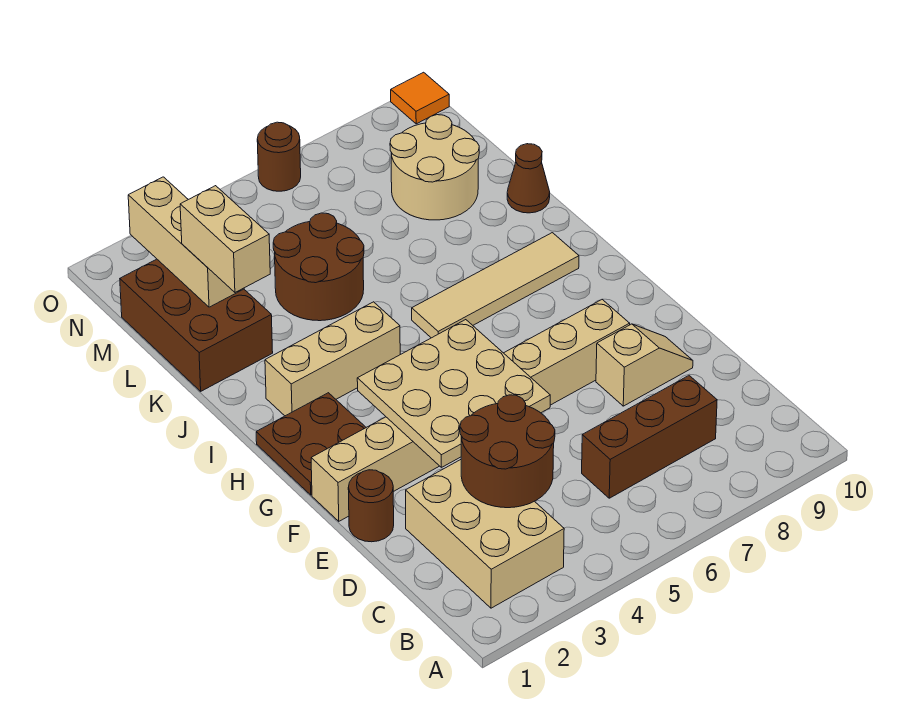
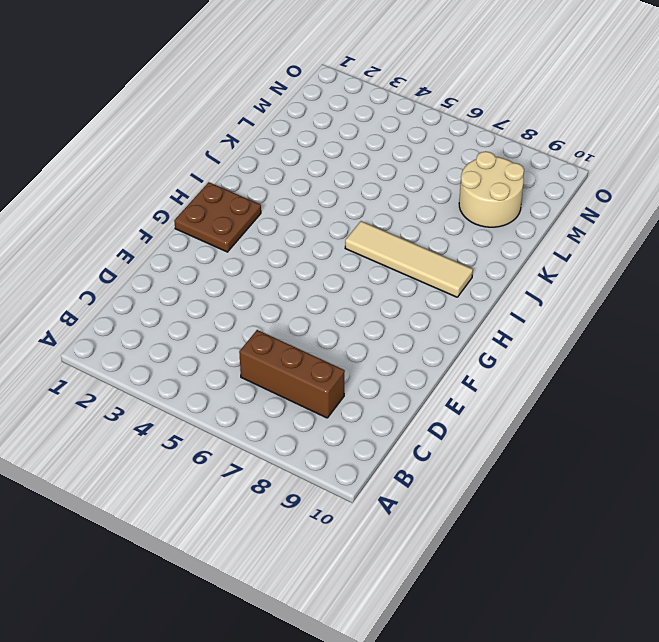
none -> tan 2x3 brick [406,460,564,608]
none -> brown 1x1 round brick [348,470,394,542]
none -> tan 1x2 slope [596,324,693,406]

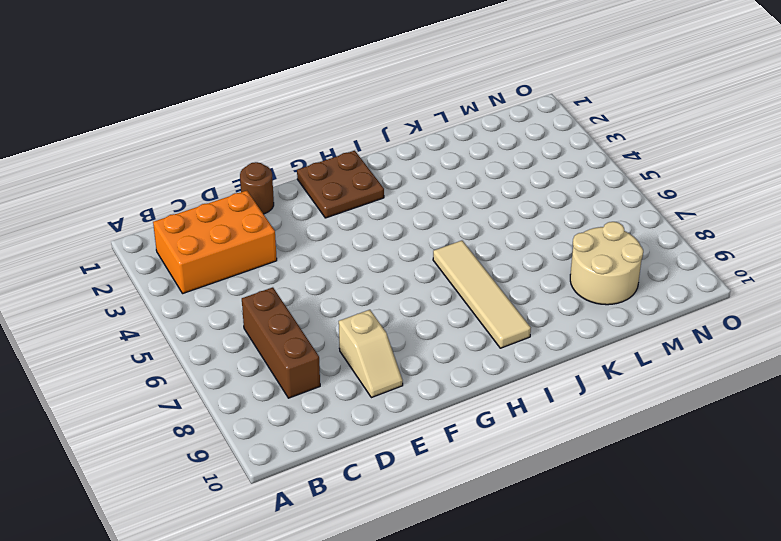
orange 2x3 brick [153,191,277,294] -> tan 2x3 brick [406,460,564,608]
none -> tan 1x8 brick [311,299,630,521]
none -> tan 1x3 brick [265,302,400,416]
none -> brown 2x3 brick [120,259,273,391]

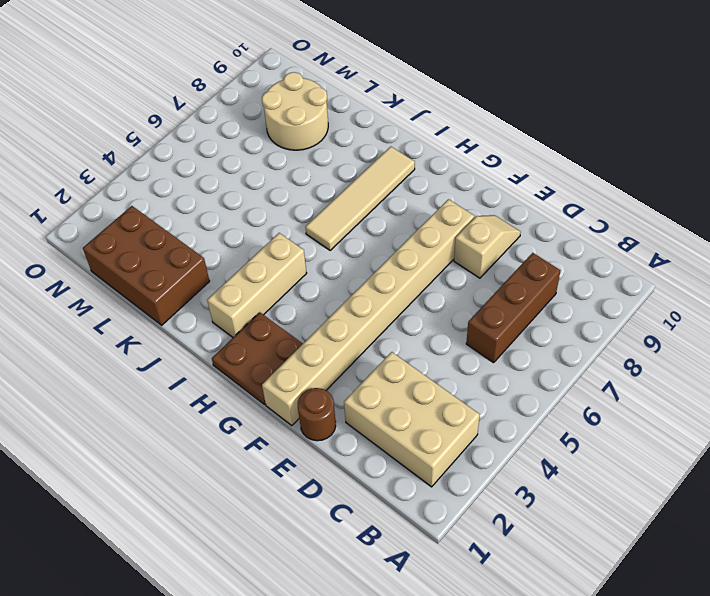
none -> brown 2x2 round brick [273,213,364,321]
none -> brown 1x1 cone [507,144,550,213]
none -> brown 1x1 round brick [257,122,301,191]

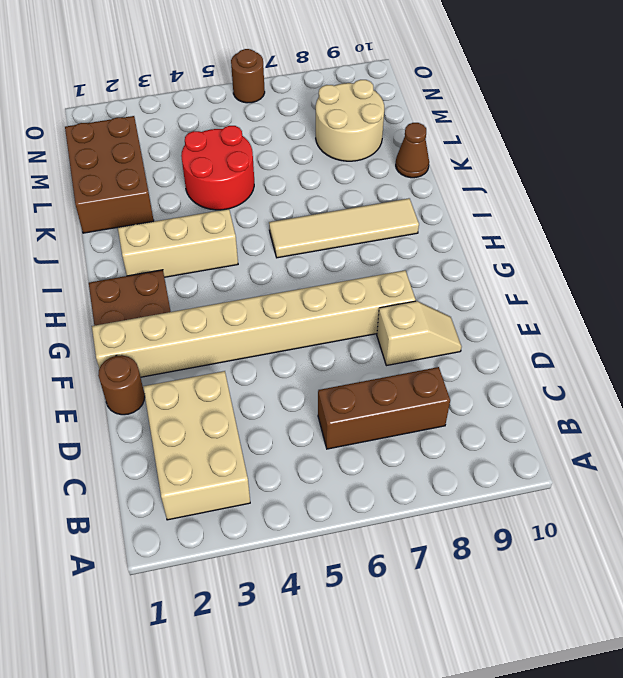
red 2x2 round brick [181,126,254,210] -> brown 2x2 round brick [273,213,364,321]
none -> orange 1x1 tile [391,72,449,124]
none -> brown 2x2 round brick [460,395,555,508]
none -> tan 3x3 plate [357,320,550,467]

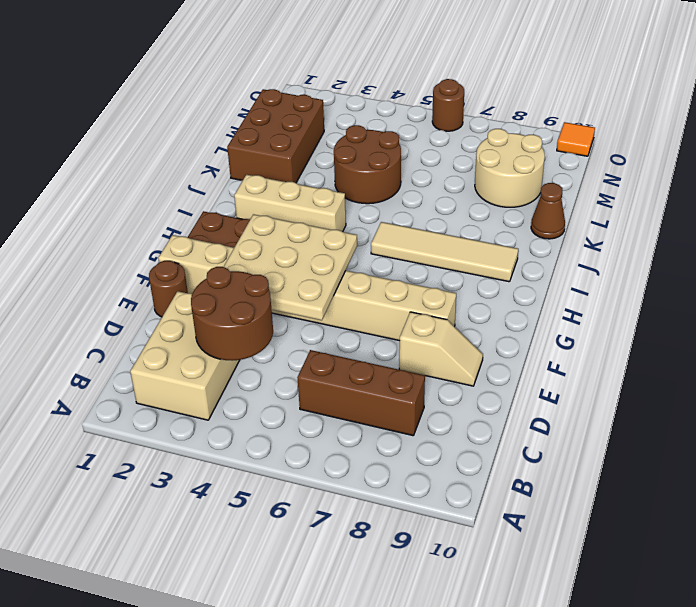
none -> tan 1x3 brick [128,177,244,307]
none -> tan 1x2 brick [180,186,270,292]

